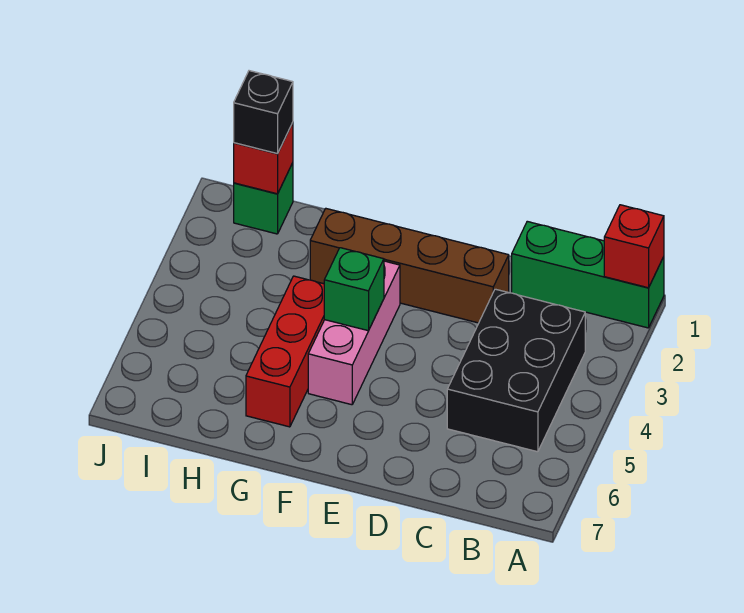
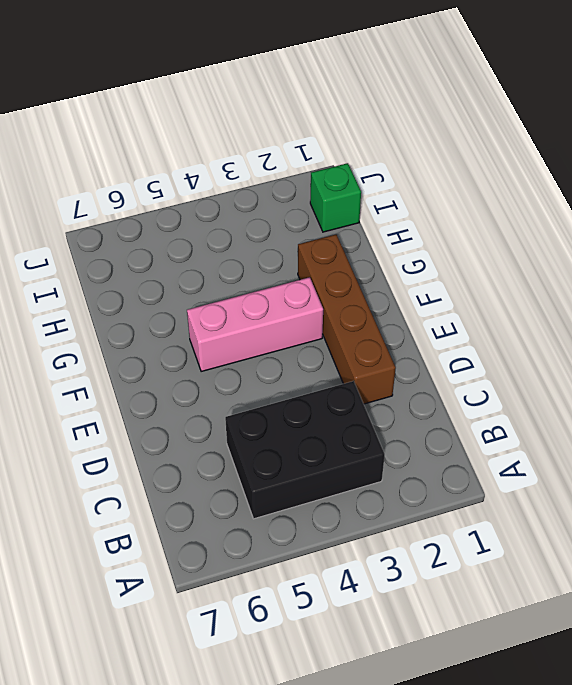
none -> green 1x3 brick [512,221,664,328]
none -> red 1x3 brick [246,276,324,427]

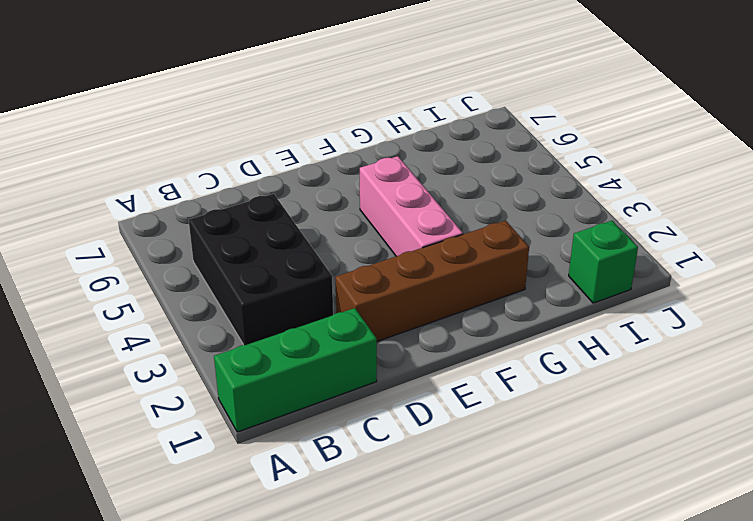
none -> red 1x3 brick [246,276,324,427]
none -> red 1x1 brick [604,205,664,288]

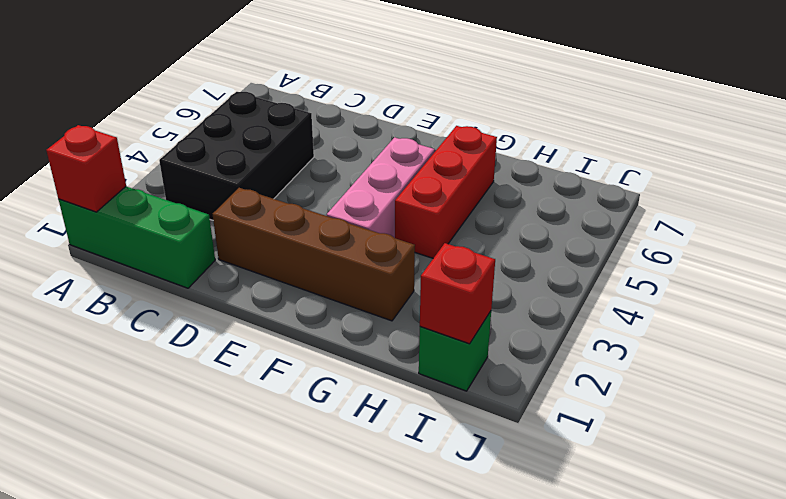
none -> green 1x1 brick [324,248,384,331]
none -> black 1x1 brick [234,71,293,154]

